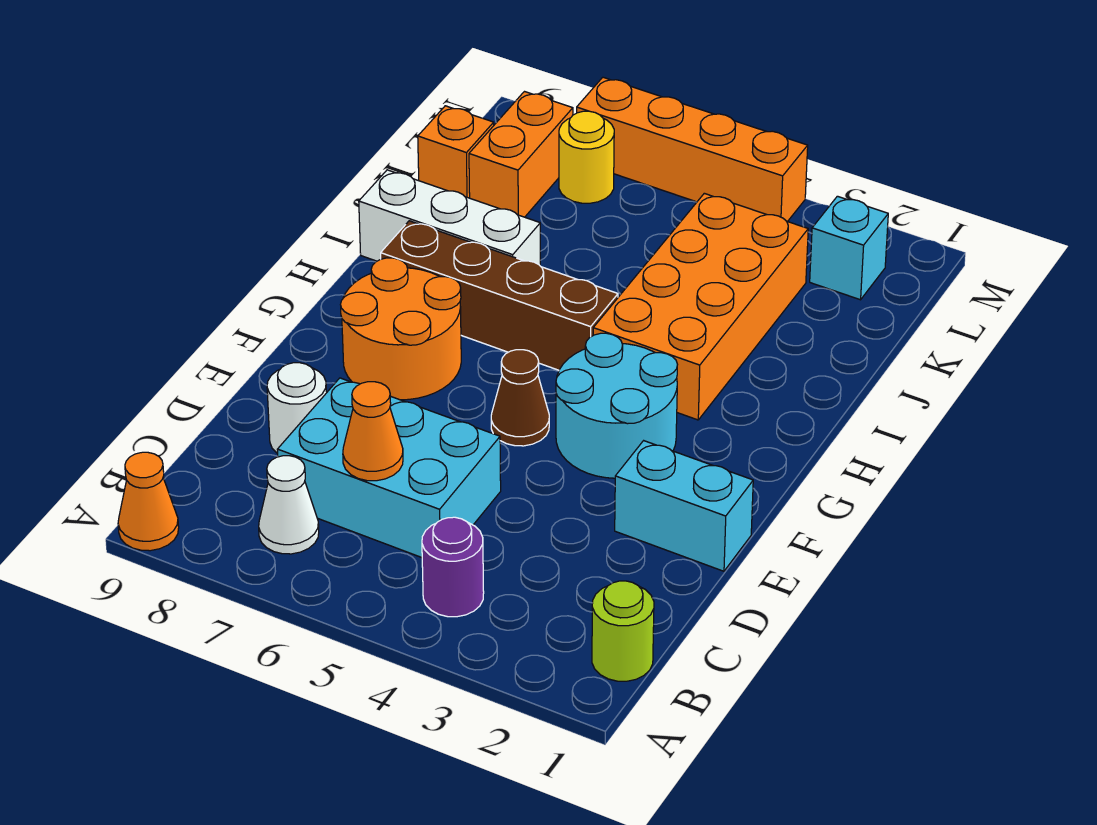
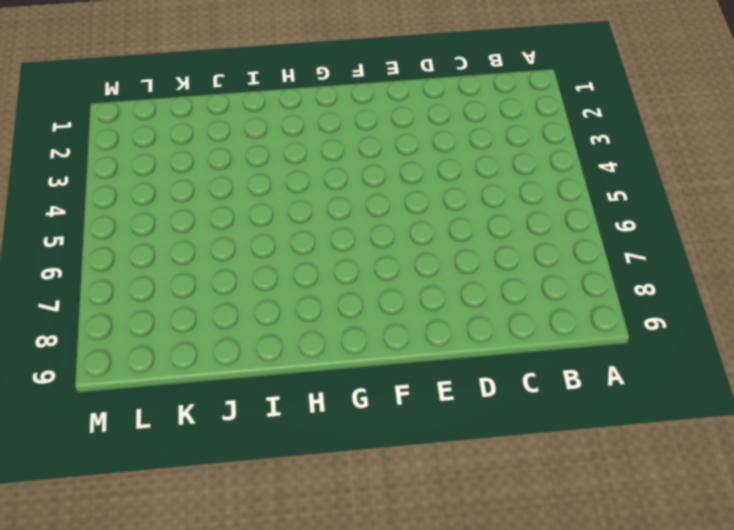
none -> orange 1x1 cone [118,452,179,551]
none -> lime 1x1 round brick [592,581,654,681]
none -> purple 1x1 round brick [422,517,484,617]

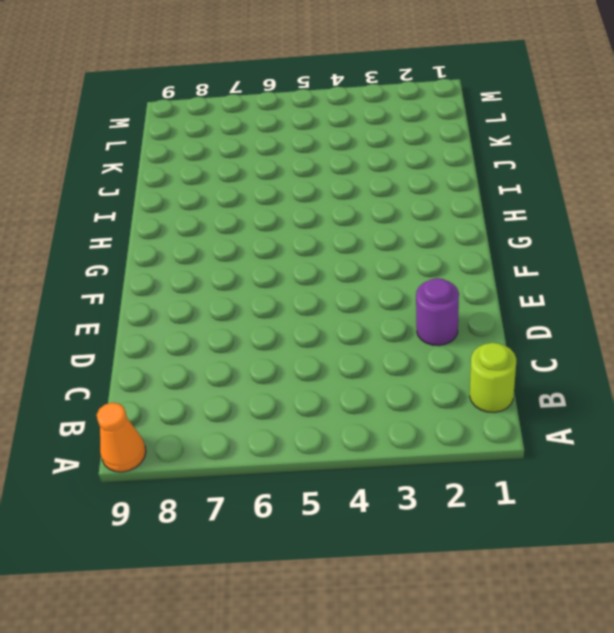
purple 1x1 round brick [416,278,459,346] -> purple 1x1 round brick moved to [422,517,484,617]
none -> white 1x1 cone [259,456,319,554]
none -> cyan 2x3 brick [277,378,501,558]
none -> white 1x1 round brick [267,363,327,454]

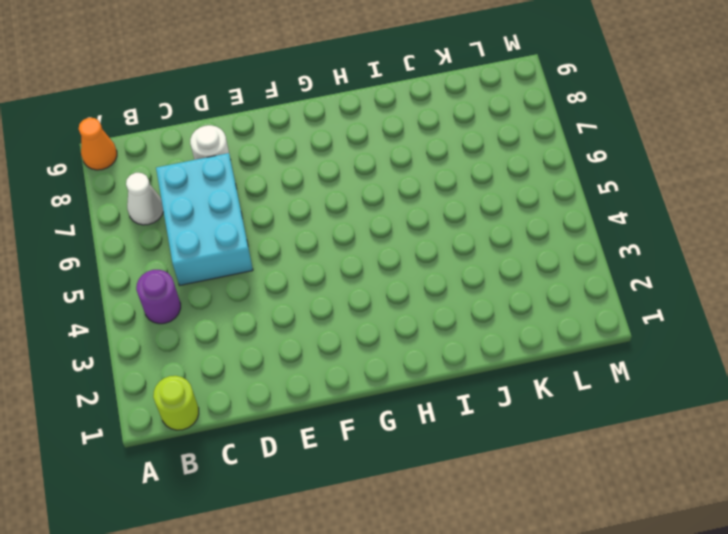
none -> cyan 1x2 brick [615,441,753,571]
none -> cyan 2x2 round brick [556,333,677,478]
none -> brown 1x1 cone [491,350,549,446]

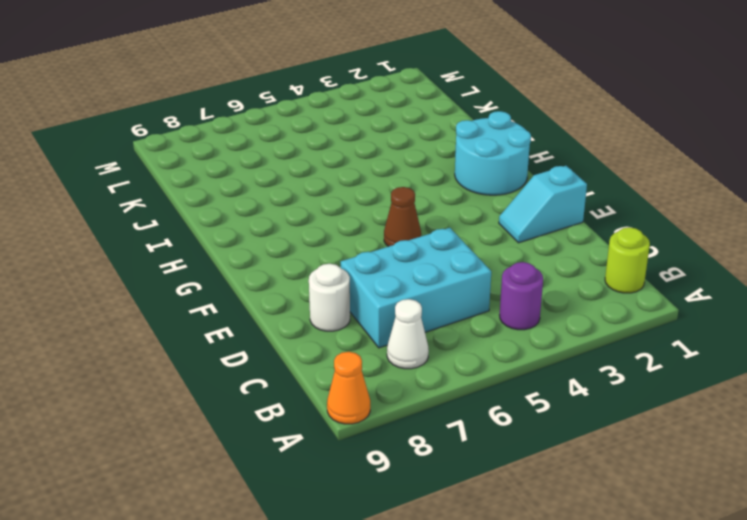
cyan 1x2 slope [499,166,587,243] -> cyan 1x2 brick [615,441,753,571]
cyan 2x2 round brick [455,111,531,195] -> cyan 2x2 round brick moved to [556,333,677,478]
none -> orange 2x2 round brick [341,258,461,400]
none -> orange 2x4 brick [593,193,808,420]
none -> brown 1x4 brick [381,221,618,370]

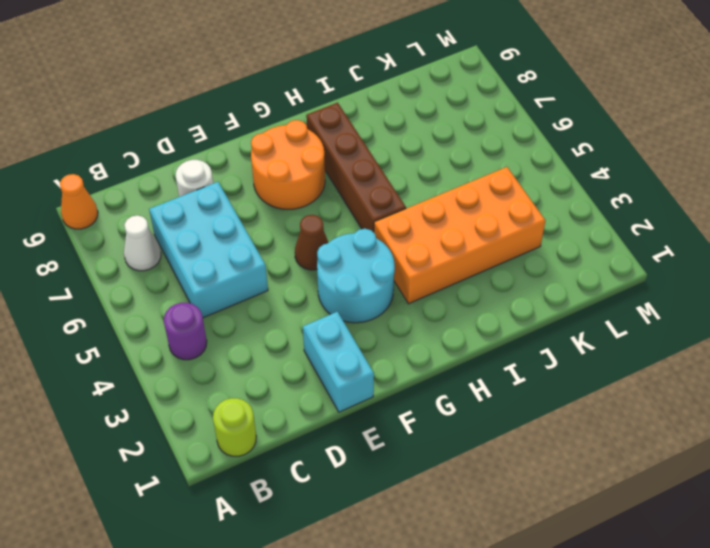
none -> white 1x3 brick [359,170,540,265]
none -> orange 1x2 brick [469,92,573,217]
none -> orange 1x1 brick [418,106,494,198]

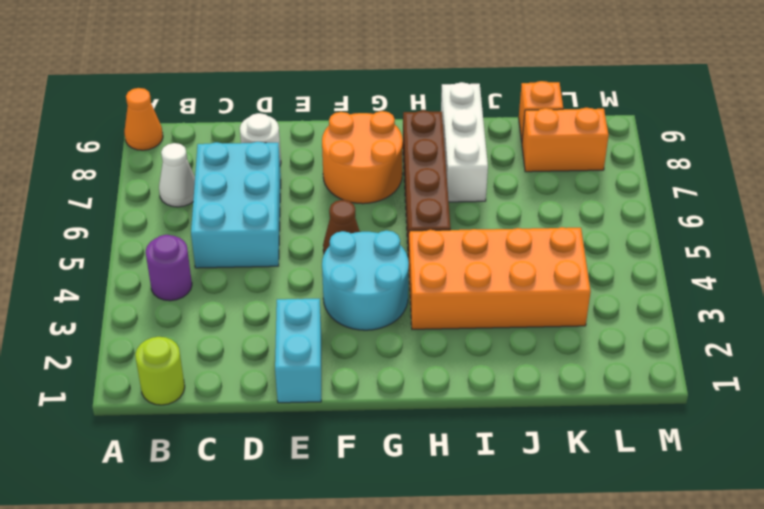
none -> cyan 1x1 brick [810,196,888,300]
none -> yellow 1x1 round brick [559,111,614,203]
none -> orange 1x4 brick [577,77,808,222]

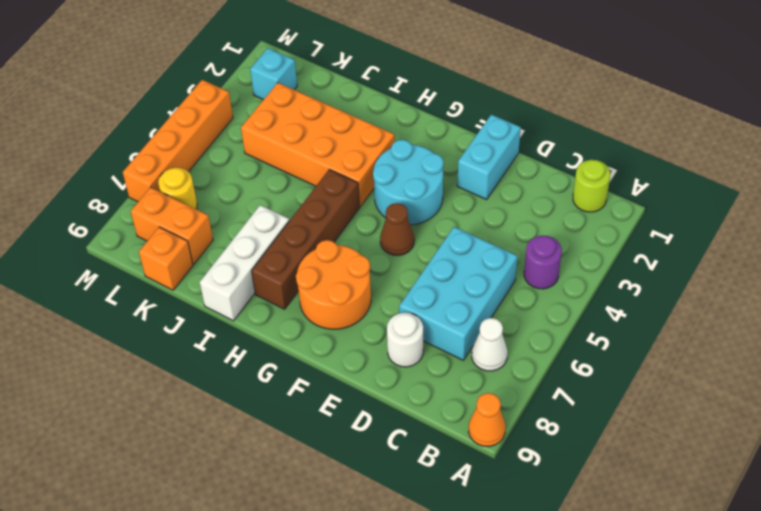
none -> orange 1x1 cone [343,382,403,481]

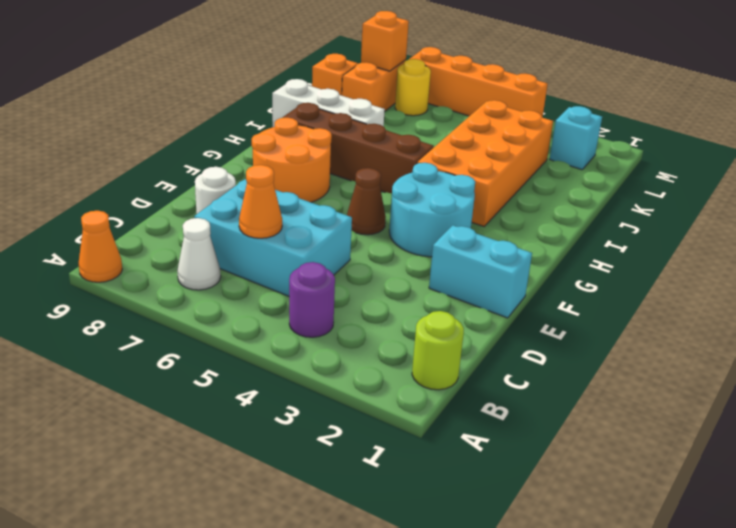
orange 1x1 brick [361,11,409,71] -> none

